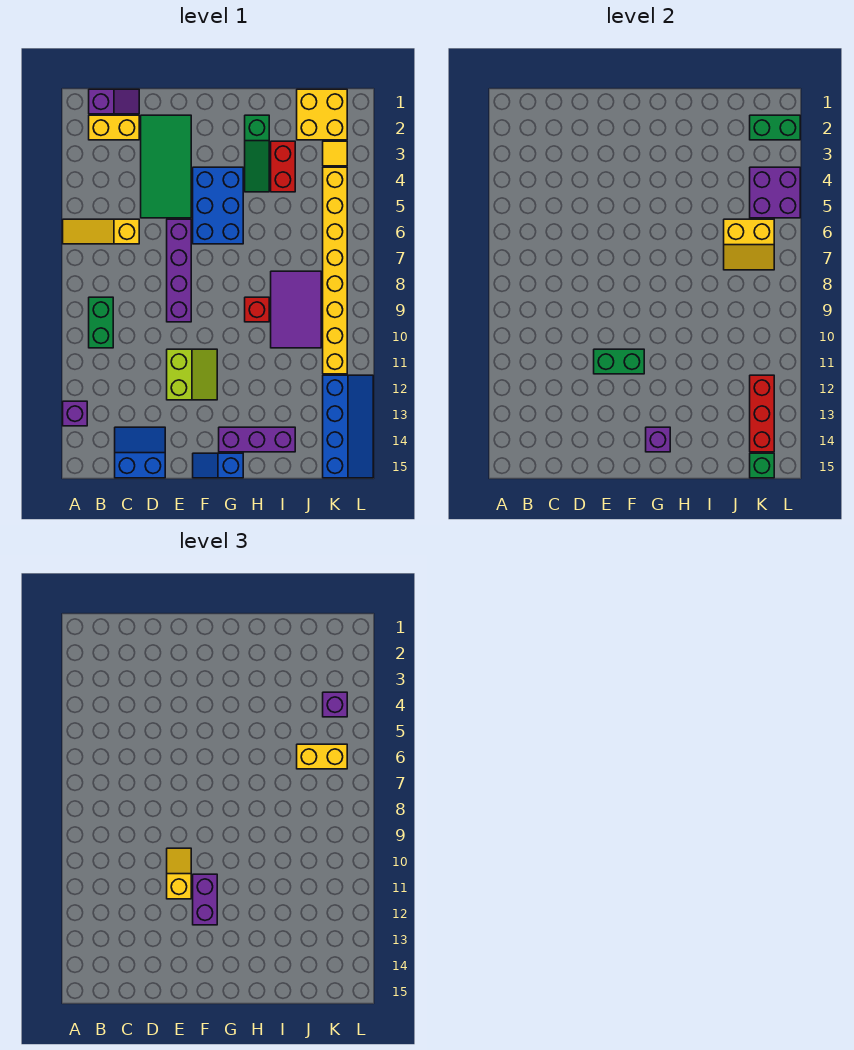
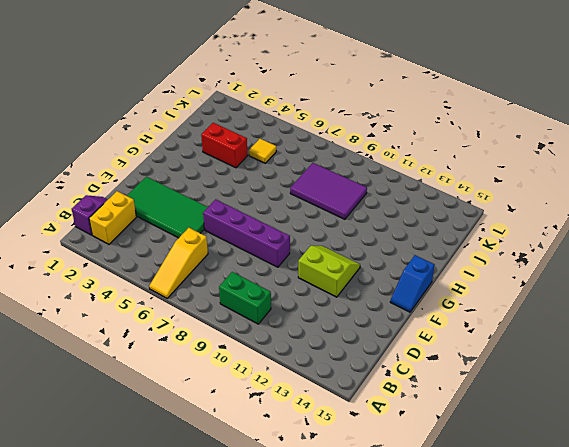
yellow 1x1 tile [249,139,276,163] -> yellow 1x1 tile moved to [323,141,347,166]
none -> purple 1x1 brick [63,401,87,426]
none -> blue 2x2 slope [115,427,165,478]
none -> blue 2x3 brick [193,167,243,244]
none -> purple 1x3 brick [219,427,295,452]

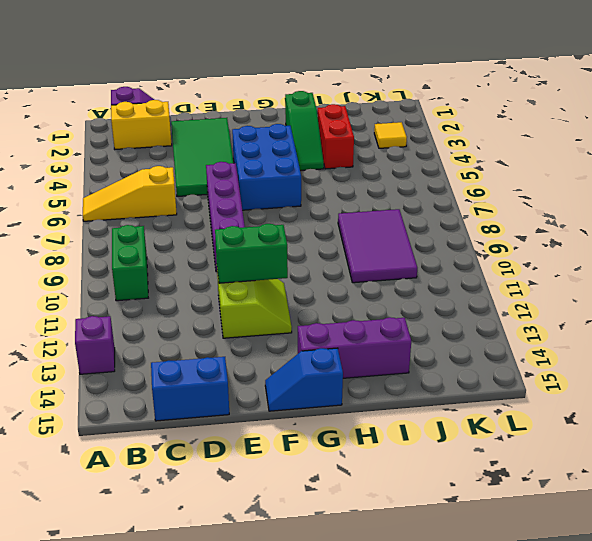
none -> red 1x1 brick [245,297,269,322]
none -> yellow 2x2 brick [297,89,347,140]
none -> yellow 1x8 brick [323,167,347,374]
none -> blue 2x4 slope [323,375,373,478]

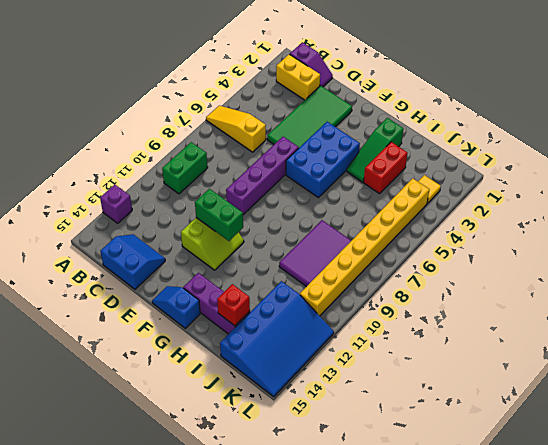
red 1x1 brick [217,284,250,326] -> red 1x1 brick moved to [245,297,269,322]
blue 3x4 slope [220,281,334,397] -> blue 2x4 slope [323,375,373,478]
none -> yellow 2x2 brick [297,89,347,140]
none -> purple 1x1 brick [646,427,670,452]
none -> yellow 2x2 slope [724,219,774,270]
none -> green 1x2 brick [750,115,800,140]

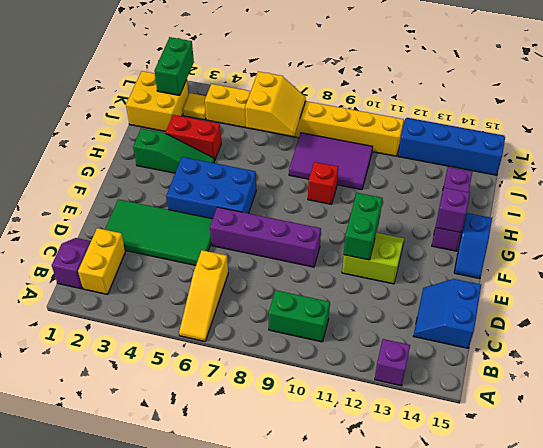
none -> purple 2x2 brick [750,167,800,218]
none -> red 1x3 brick [750,375,774,452]
none -> green 1x1 brick [750,453,774,478]
none -> yellow 1x2 slope [167,848,191,899]

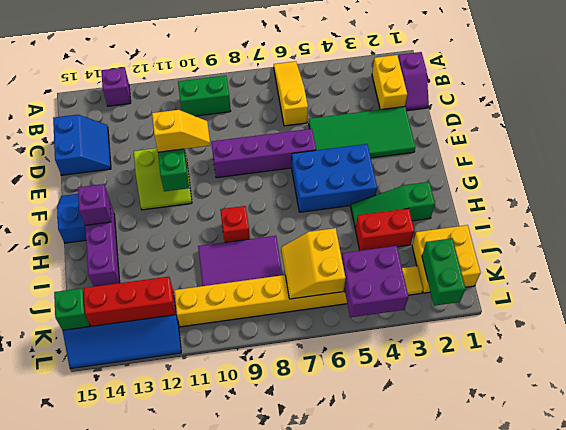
none -> purple 1x2 brick [193,874,217,925]
none -> yellow 1x2 brick [297,744,347,769]
none -> purple 1x1 brick [323,692,347,717]

